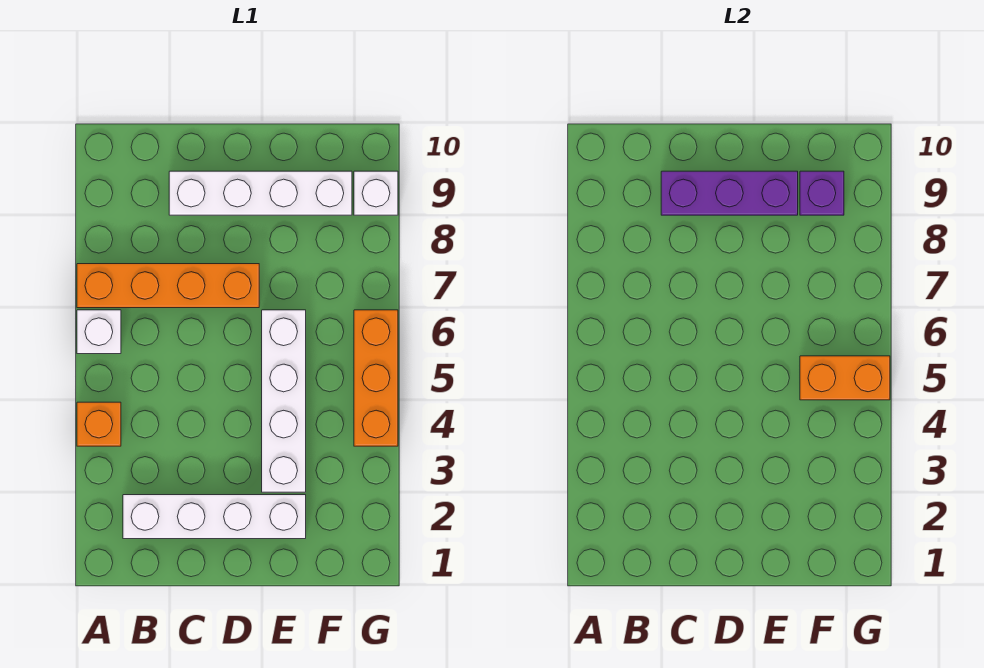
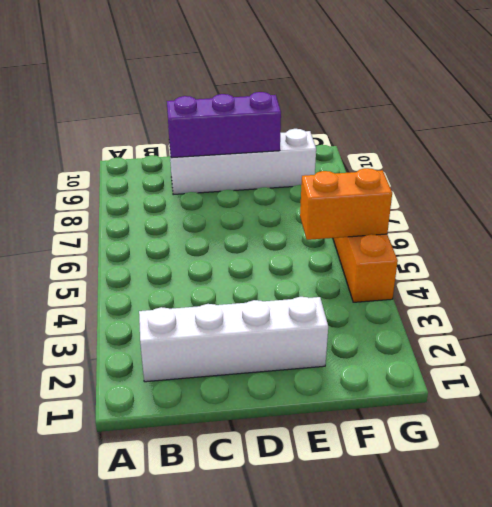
none -> orange 1x1 brick [77,402,121,446]
none -> white 1x1 brick [77,310,121,354]

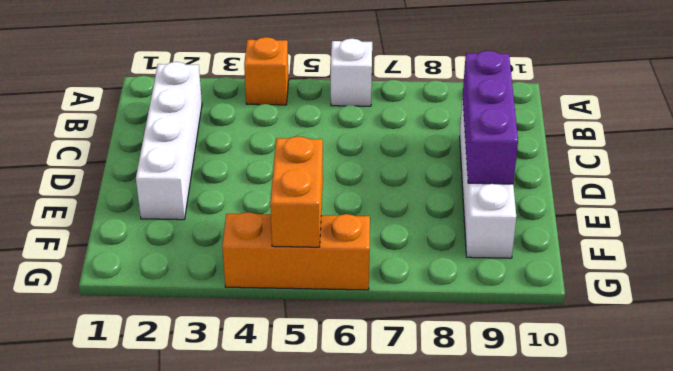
none -> orange 1x4 brick [77,264,259,308]
none -> white 1x4 brick [262,310,306,492]

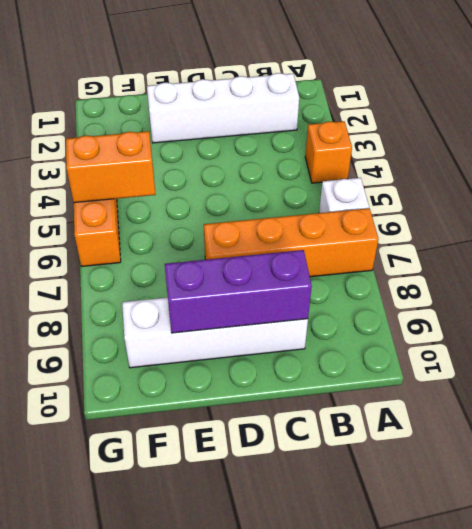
none -> white 1x4 brick [262,310,306,492]
none -> white 1x1 brick [354,171,398,215]

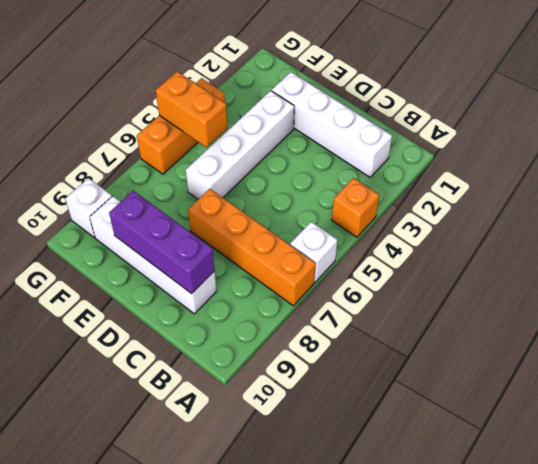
none -> purple 1x1 brick [800,171,844,215]

